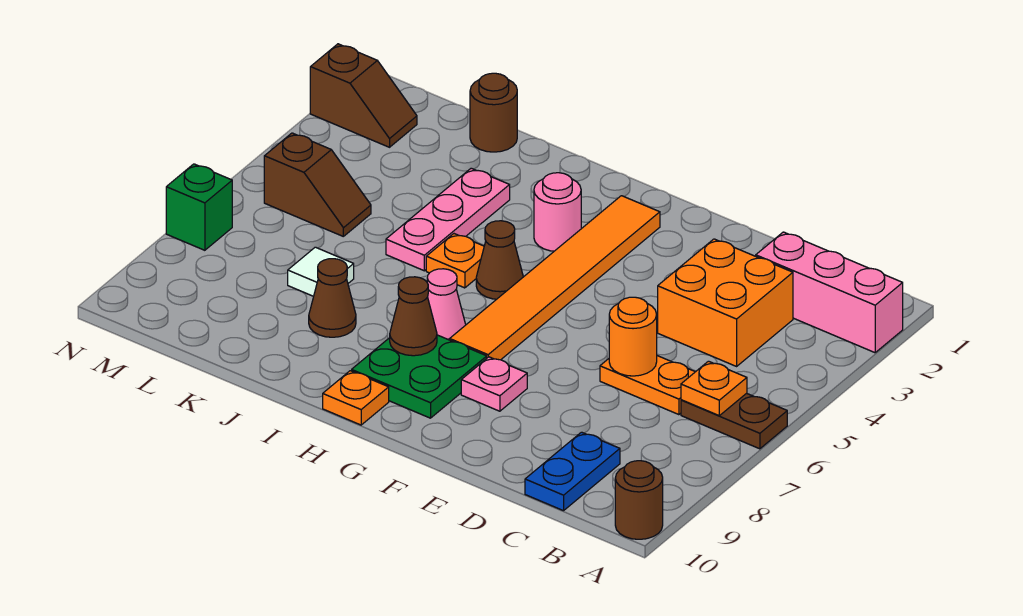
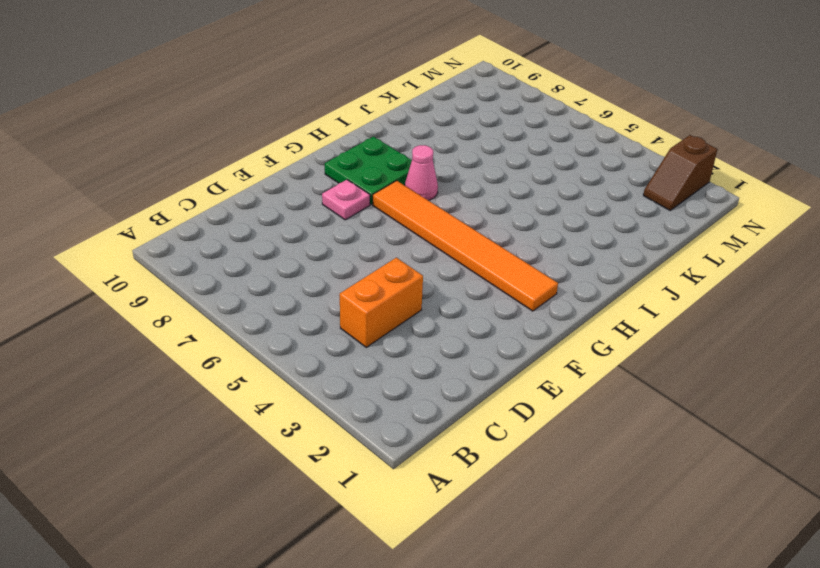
orange 1x2 brick [340,258,423,347] -> orange 2x2 brick [658,239,793,366]
none -> pink 1x3 brick [756,232,903,353]
none -> brown 1x2 plate [681,393,787,449]
none -> brown 1x1 round brick [615,461,663,539]

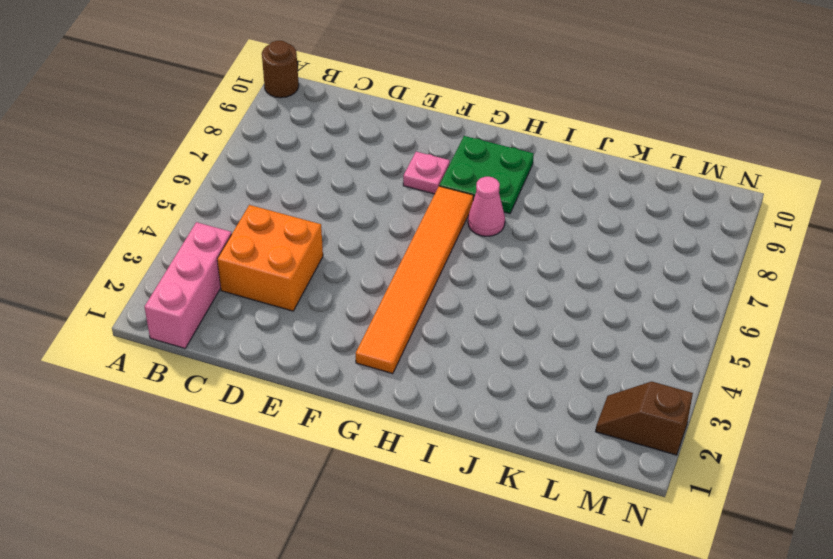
pink 1x3 brick [145,222,232,348] -> pink 1x3 brick turned to [756,232,903,353]
none -> brown 1x2 plate [681,393,787,449]
none -> orange 1x2 plate [600,356,695,415]
none -> blue 1x2 plate [525,432,620,511]

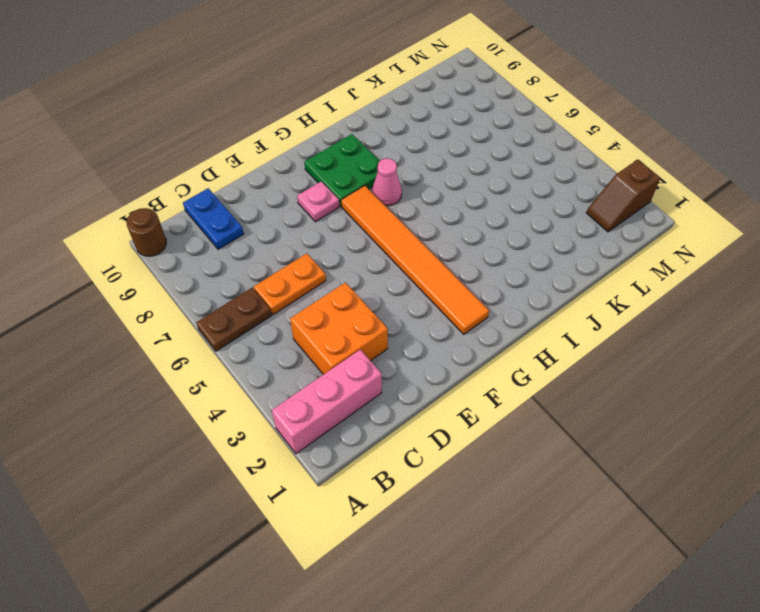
none -> pink 1x1 round brick [534,173,581,251]
none -> brown 1x1 cone [476,221,523,299]
none -> orange 1x1 plate [323,371,389,425]

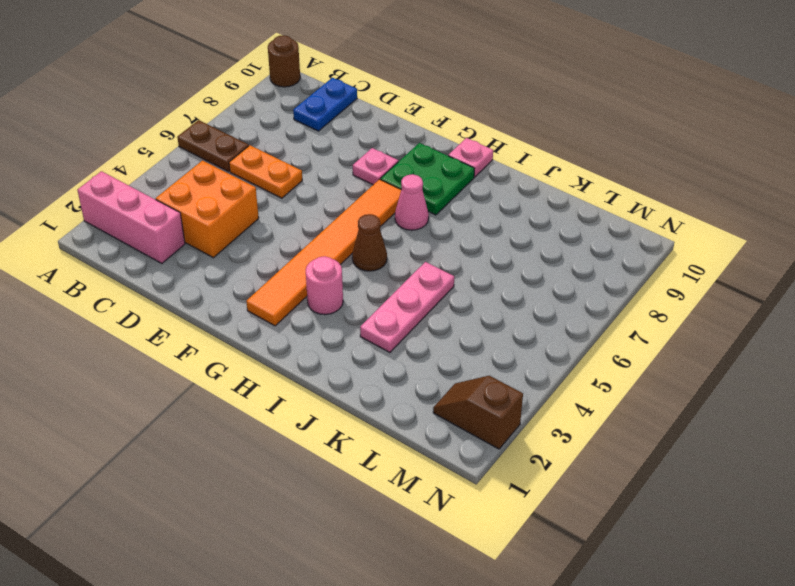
pink 1x1 plate [448,138,493,177] -> orange 1x1 plate [323,371,389,425]
none -> orange 1x1 plate [426,234,484,288]
none -> brown 1x1 cone [309,259,356,337]
none -> brown 1x1 round brick [470,73,517,152]

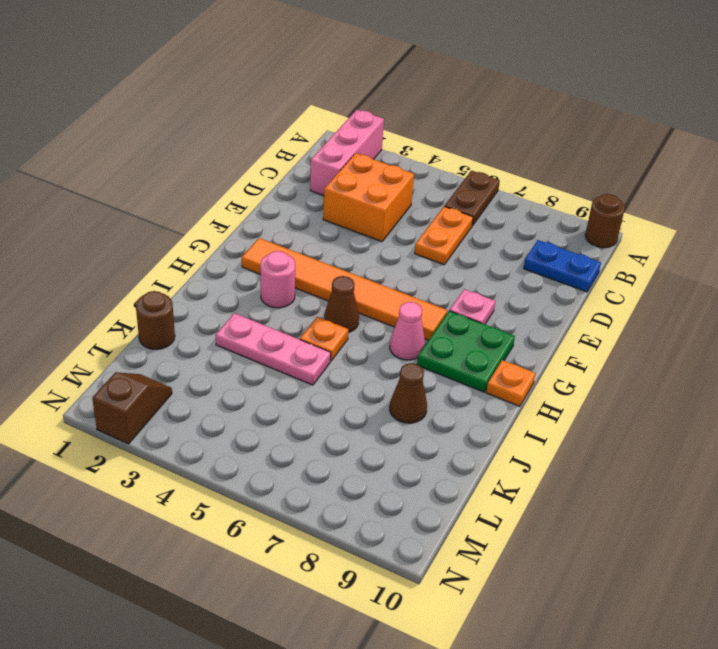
none -> white 1x1 tile [288,247,354,296]
none -> brown 1x2 slope [264,133,371,236]
none -> green 1x1 brick [166,164,232,250]

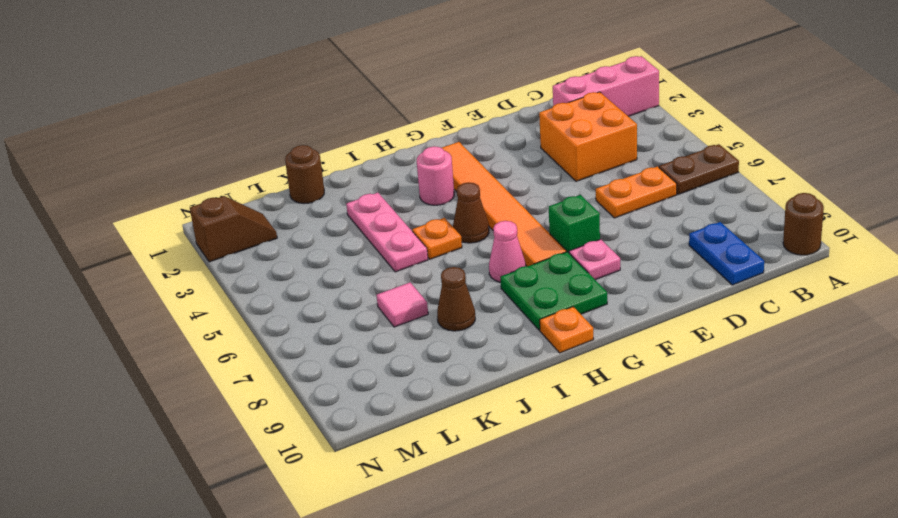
green 1x1 brick [549,195,600,253] -> green 1x1 brick moved to [166,164,232,250]
pink 1x1 tile [376,282,428,327] -> white 1x1 tile [288,247,354,296]
none -> brown 1x2 slope [264,133,371,236]
none -> orange 1x1 plate [681,361,747,416]
none -> orange 1x1 round brick [609,297,657,376]

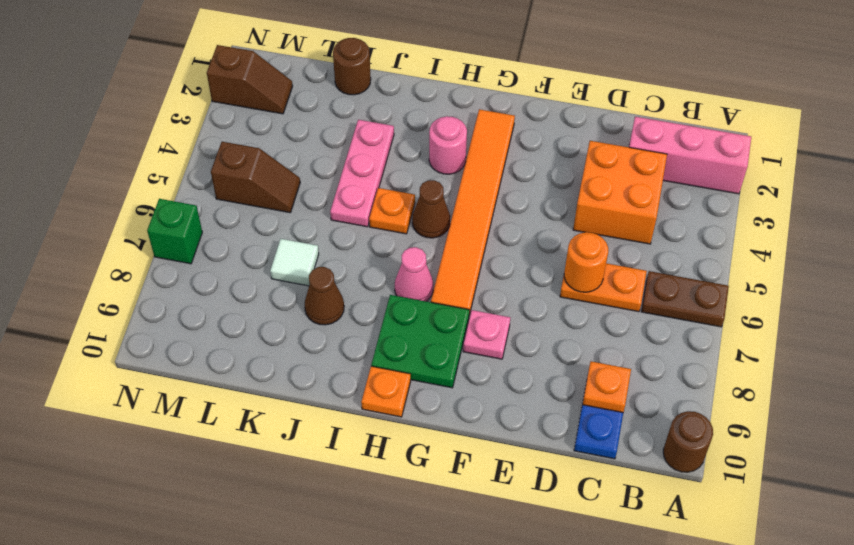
orange 1x1 plate [582,361,631,413] -> orange 1x1 plate moved to [681,361,747,416]
none -> brown 1x1 cone [390,277,437,356]

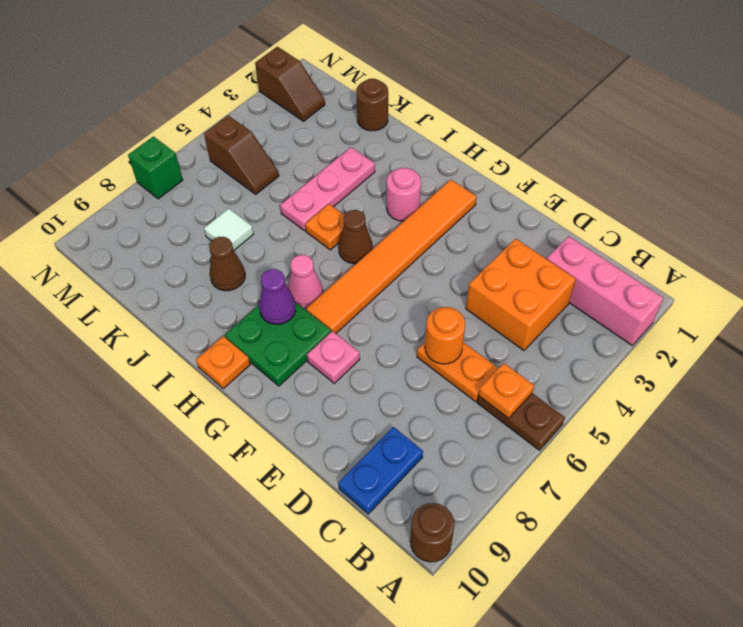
purple 1x1 cone [259,269,296,324] -> brown 1x1 cone [390,277,437,356]

